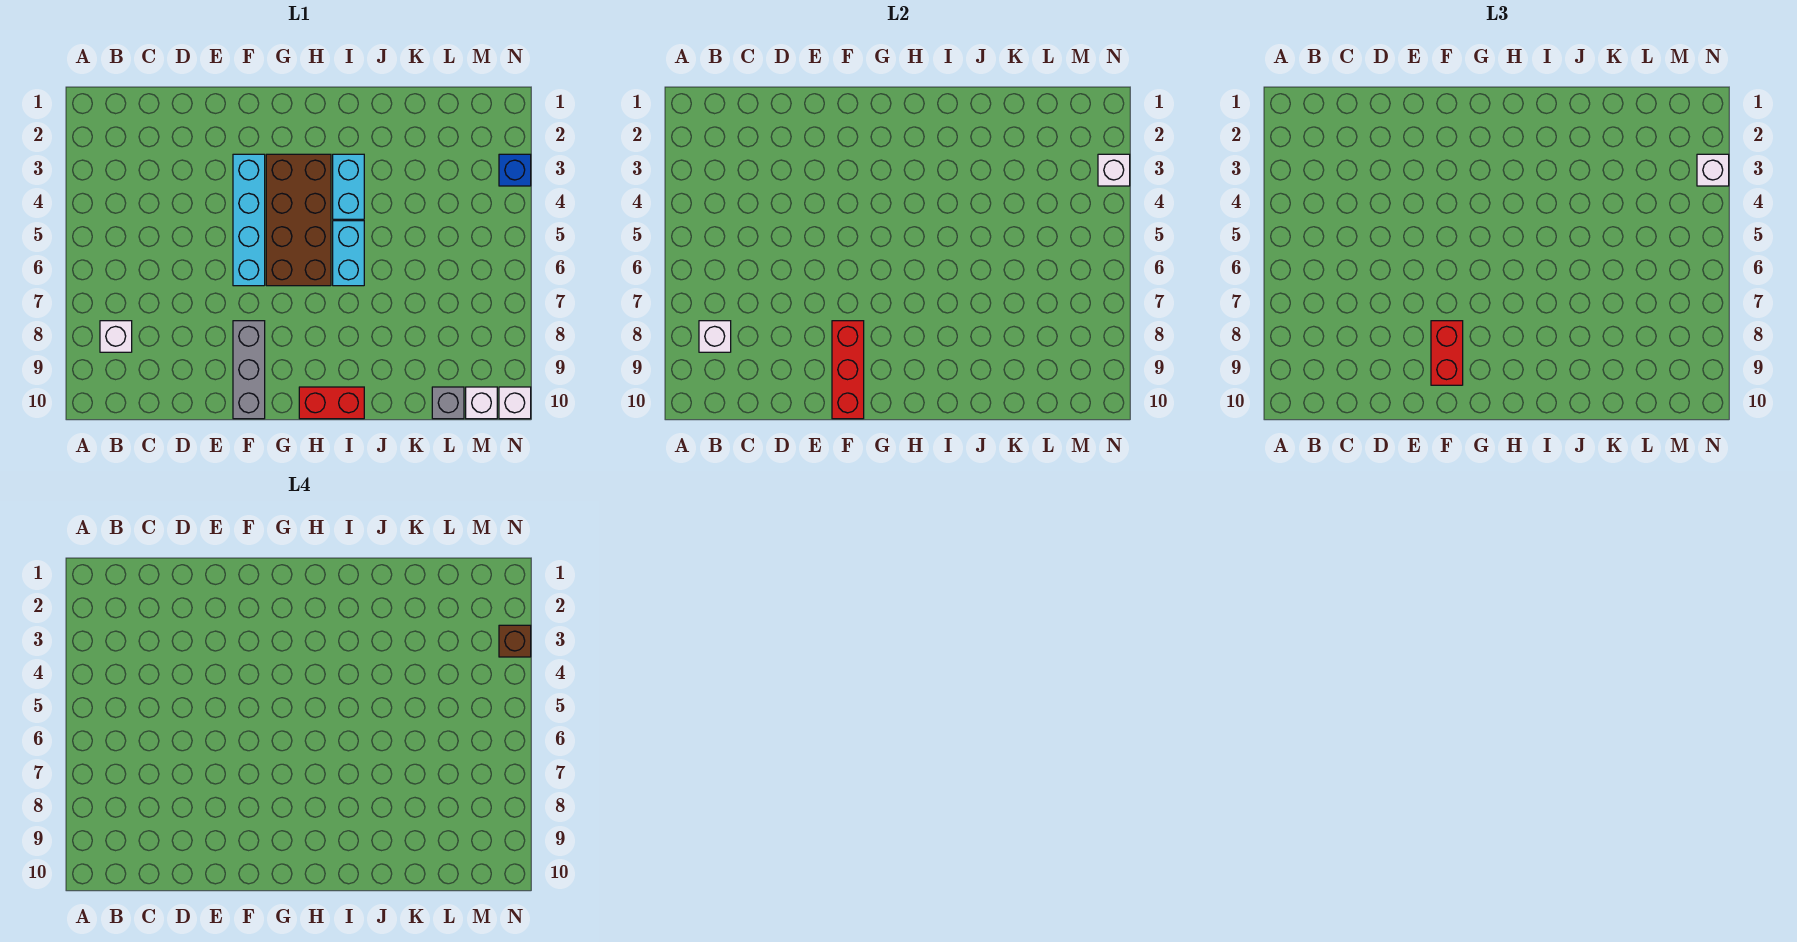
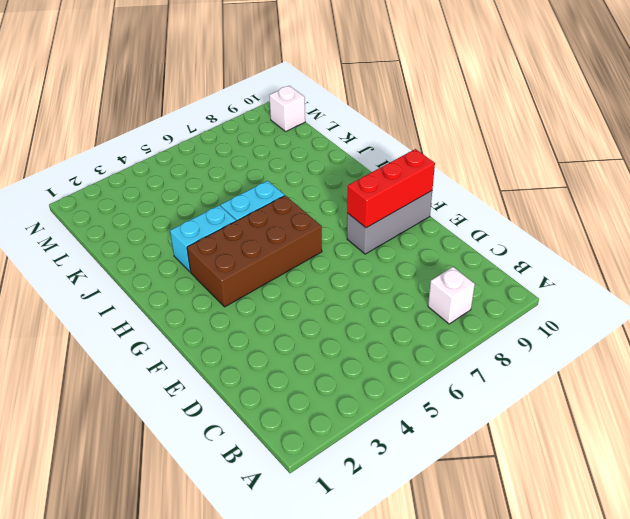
none -> cyan 1x4 brick [233,154,265,286]
none -> red 1x2 brick [299,387,364,419]
none -> grey 1x1 brick [432,387,464,419]

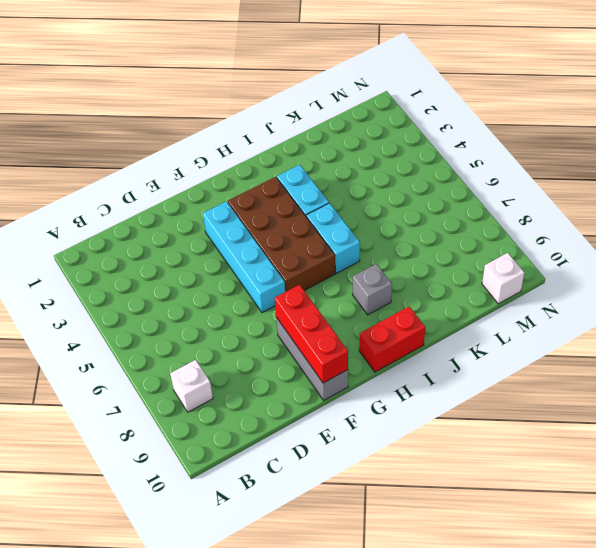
grey 1x1 brick [353,264,392,315] -> grey 1x1 brick moved to [432,387,464,419]
none -> blue 1x1 brick [499,154,531,186]
none -> white 1x1 brick [499,387,531,419]
none -> white 1x1 brick [699,321,731,352]

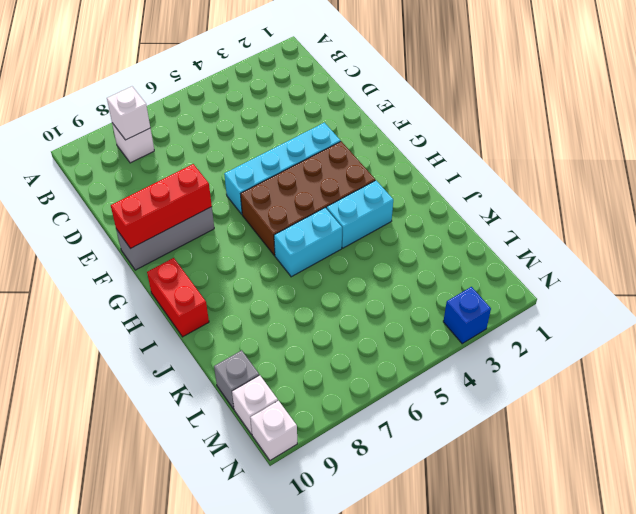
none -> white 1x1 brick [1098,154,1130,186]
none -> red 1x2 brick [1431,321,1463,385]
none -> white 1x1 brick [1697,154,1729,186]

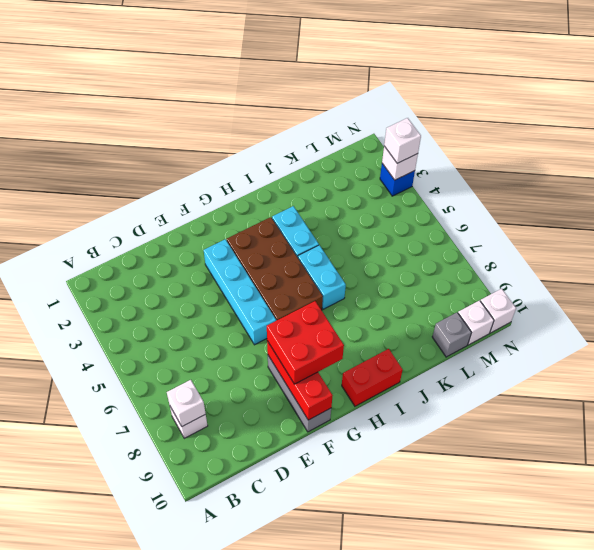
red 2x2 brick [267,301,344,384] -> red 1x2 brick [1431,321,1463,385]
none -> brown 1x1 brick [499,625,531,657]

